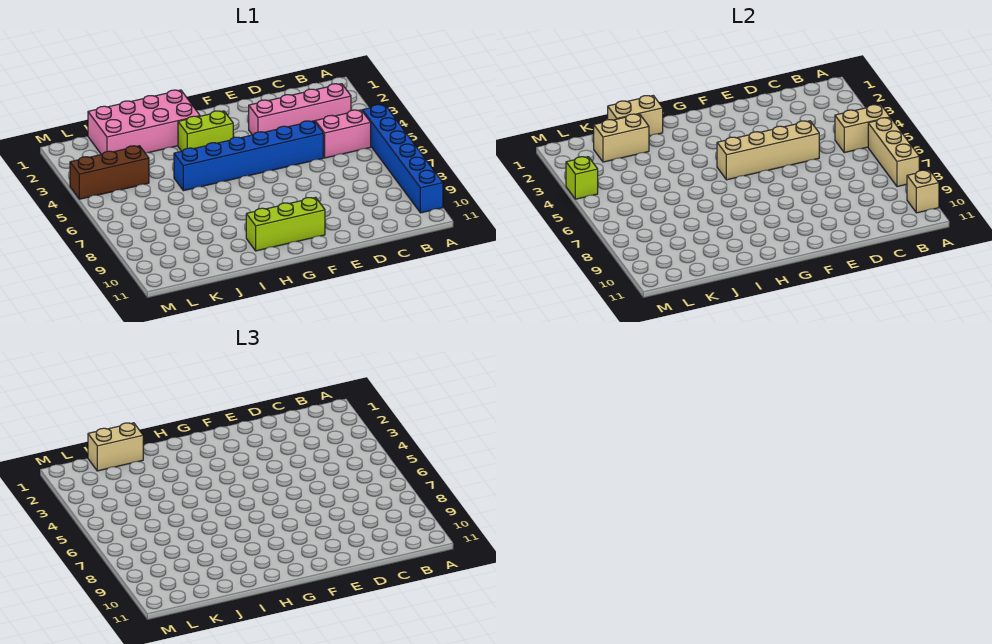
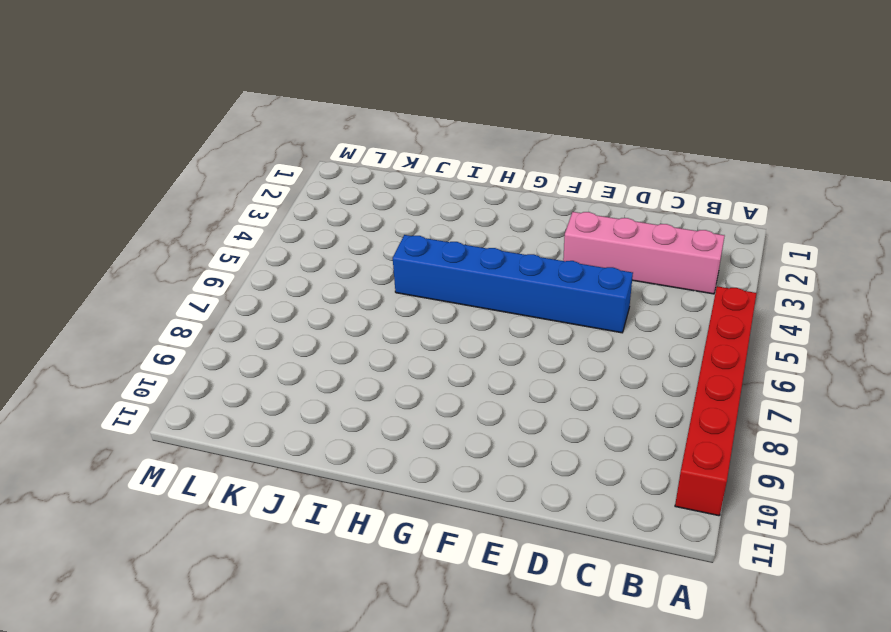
red 1x6 brick [675,286,757,516] -> blue 1x6 brick [362,105,443,213]
none -> pink 1x2 brick [315,110,371,158]
none -> lime 1x3 brick [246,197,325,251]
none -> lime 1x2 brick [178,111,233,151]

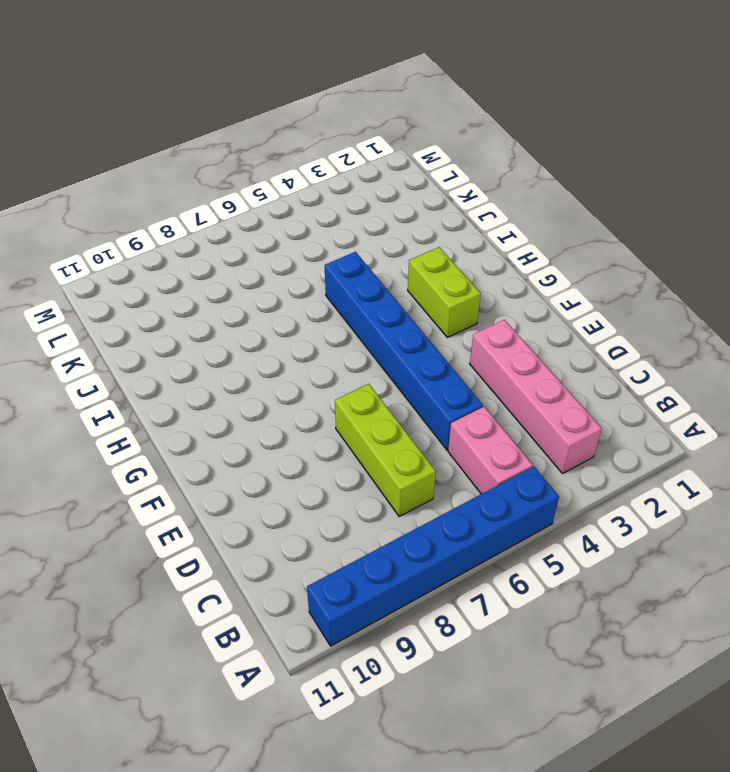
lime 1x3 brick [335,384,436,516] -> lime 1x3 brick moved to [246,197,325,251]
none -> pink 2x4 brick [88,90,200,154]
none -> brown 1x3 brick [70,146,149,199]
none -> tan 1x2 brick [835,105,890,153]

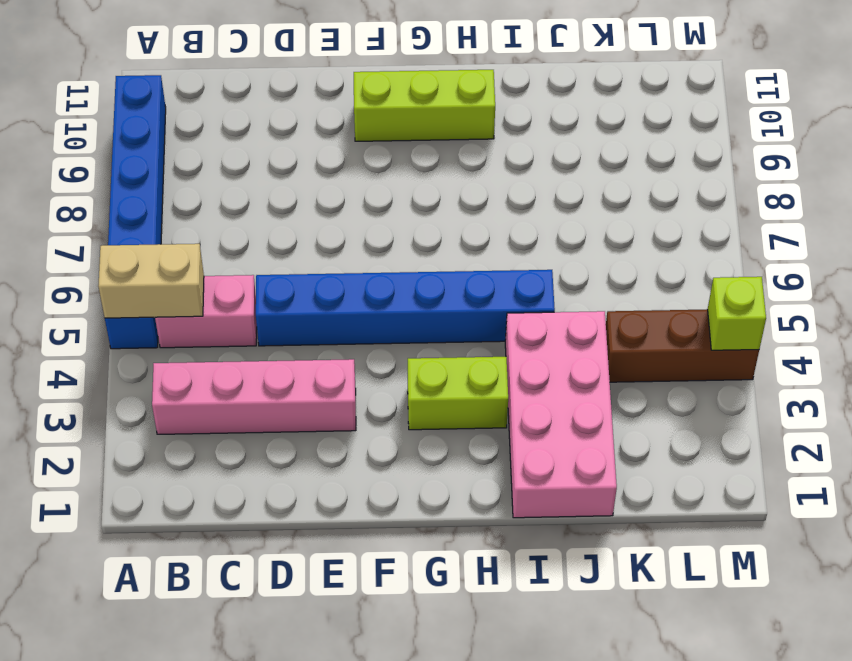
pink 2x4 brick [505,311,617,518] -> pink 2x4 brick turned to [88,90,200,154]
none -> tan 1x3 brick [868,118,919,187]
none -> tan 1x1 brick [907,170,939,213]
none -> tan 1x4 brick [717,121,819,180]

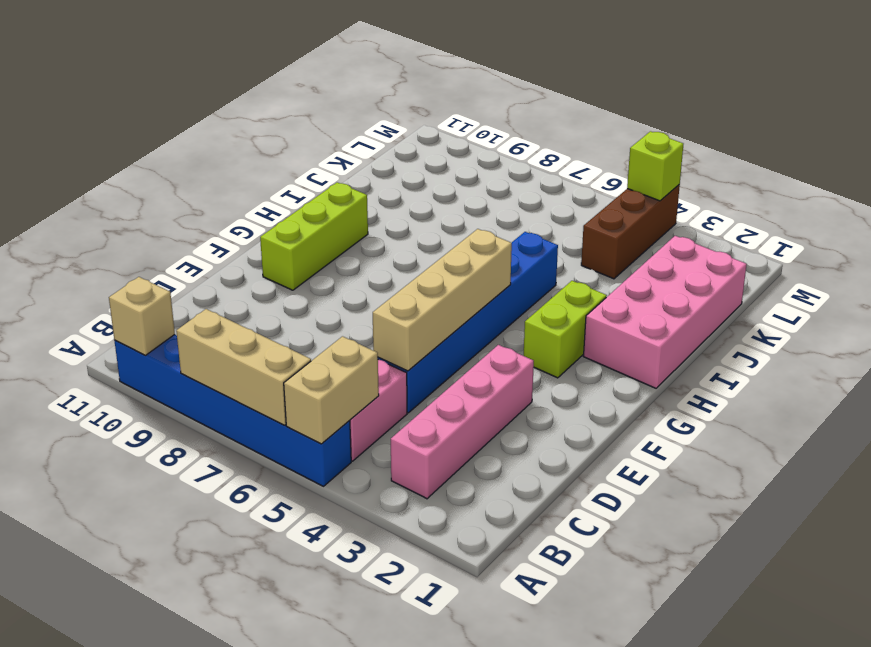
none -> tan 1x2 brick [608,95,663,136]
none -> tan 1x2 brick [594,114,649,162]
none -> tan 1x2 brick [88,423,143,471]

